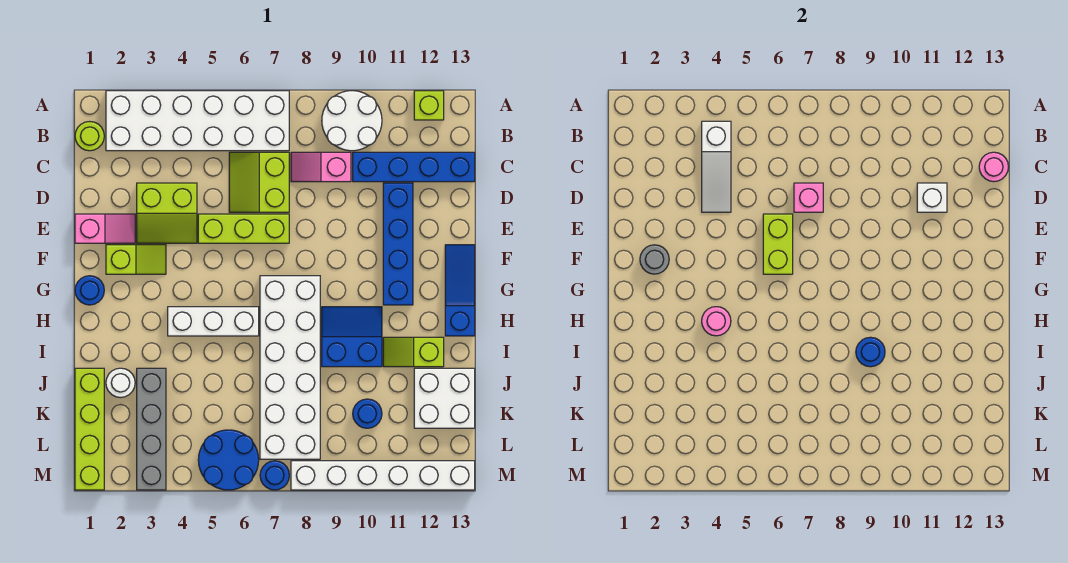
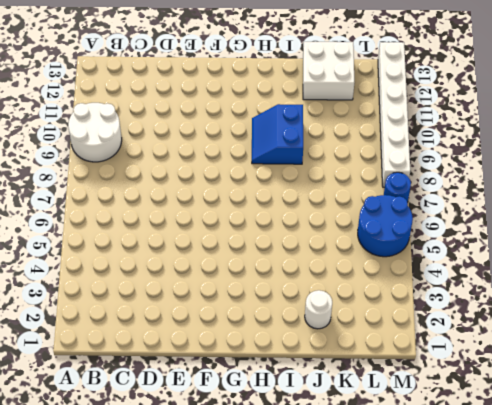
none -> white 2x6 brick [106,91,289,151]
none -> lime 1x1 brick [414,91,444,120]
none -> lime 1x1 round brick [75,121,104,151]
none -> lime 2x2 slope [229,152,289,212]

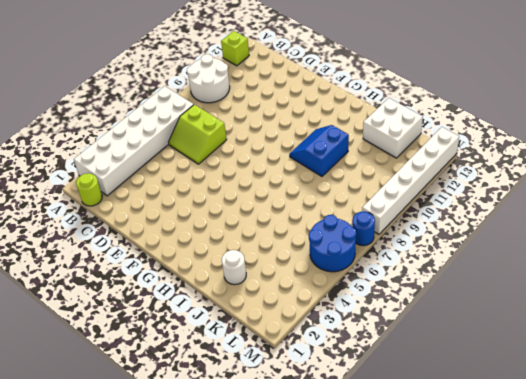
none -> pink 1x2 slope [291,152,351,182]
none -> blue 1x4 brick [353,152,475,182]
none -> lime 2x2 slope [137,183,197,243]
none -> blue 1x4 brick [383,183,413,305]

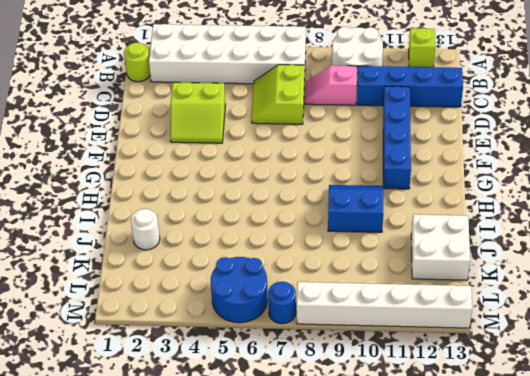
none -> pink 1x2 slope [75,214,135,243]
none -> lime 1x3 brick [198,214,289,243]
none -> lime 1x2 slope [106,245,166,274]
none -> blue 1x3 slope [445,245,475,336]

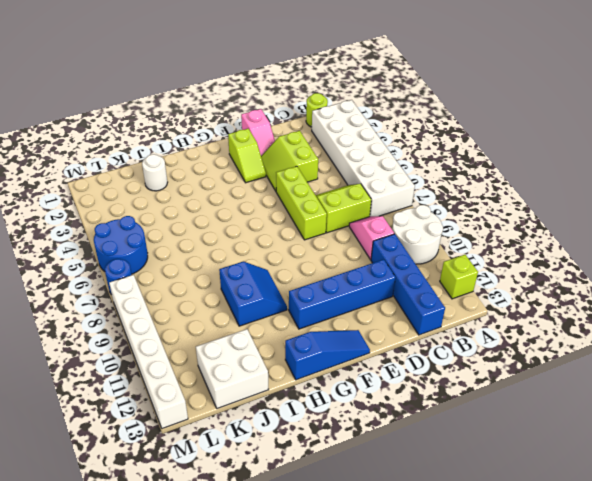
none -> blue 1x1 round brick [75,276,104,305]
none -> white 2x6 brick [260,276,320,459]
none -> white 1x3 brick [168,307,259,336]
none -> lime 1x2 slope [383,337,444,367]

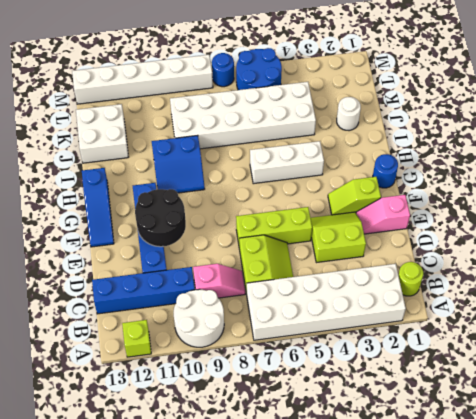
black 2x2 round brick [135,189,186,247] -> none
white 2x6 brick [170,82,316,149] -> white 2x6 brick turned to [260,276,320,459]
none -> lime 1x2 slope [383,337,444,367]
none -> lime 1x4 brick [75,368,104,490]
none -> grey 1x4 brick [137,368,166,490]
none -> blue 1x1 round brick [353,399,382,428]

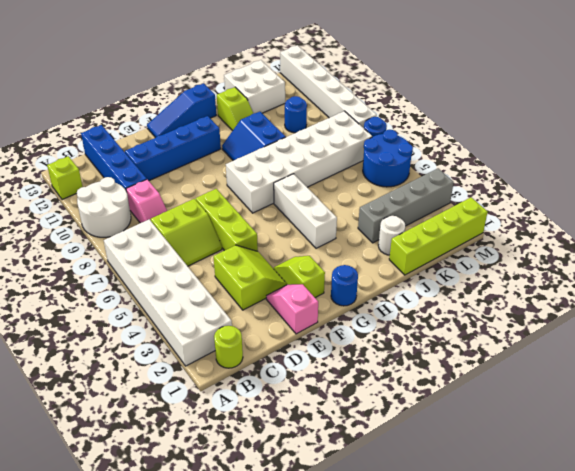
none -> white 1x3 slope [702,121,731,212]
none -> pink 1x1 round brick [979,152,1008,182]
none -> pink 1x1 brick [794,183,823,212]
none -> white 1x1 brick [917,183,947,212]

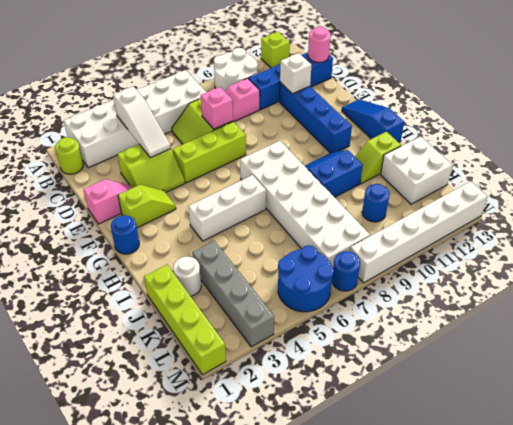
none -> lime 1x2 brick [763,214,793,274]
none -> grey 1x1 round brick [640,245,669,274]
none -> pink 1x1 round brick [702,307,731,336]
none -> blue 1x1 round brick [856,337,885,367]

